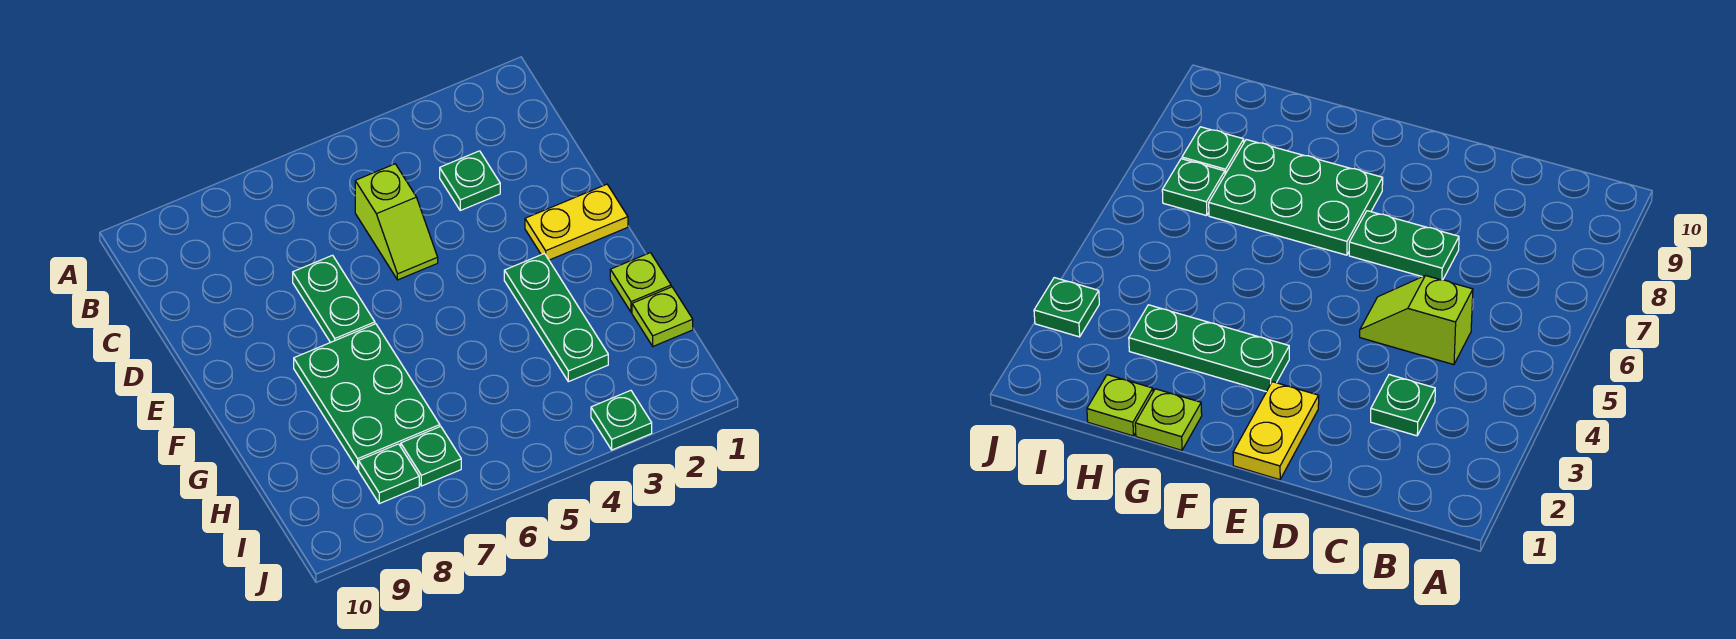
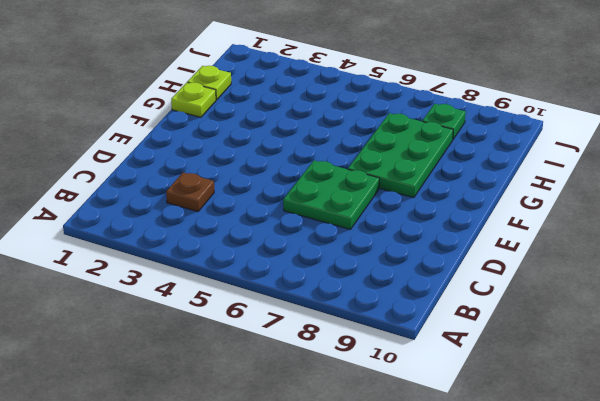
brown 1x1 plate [166,172,214,212] -> green 1x1 plate [440,151,500,210]
green 2x2 plate [283,160,379,230] -> green 1x2 plate [293,255,375,342]
none -> lime 1x2 slope [355,164,438,280]
none -> yellow 1x2 plate [525,184,628,260]

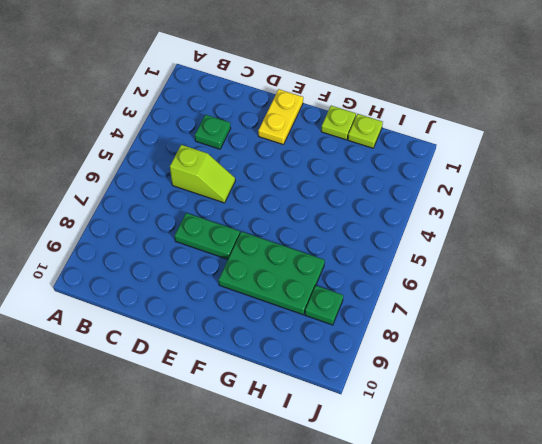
none -> green 1x3 plate [504,254,608,382]
none -> green 1x1 plate [401,426,461,486]

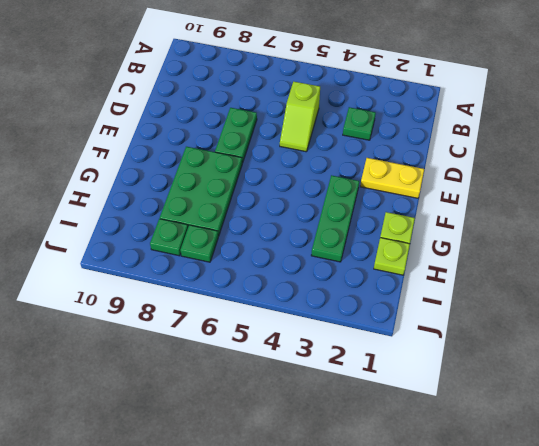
none -> green 1x1 plate [591,390,652,450]

